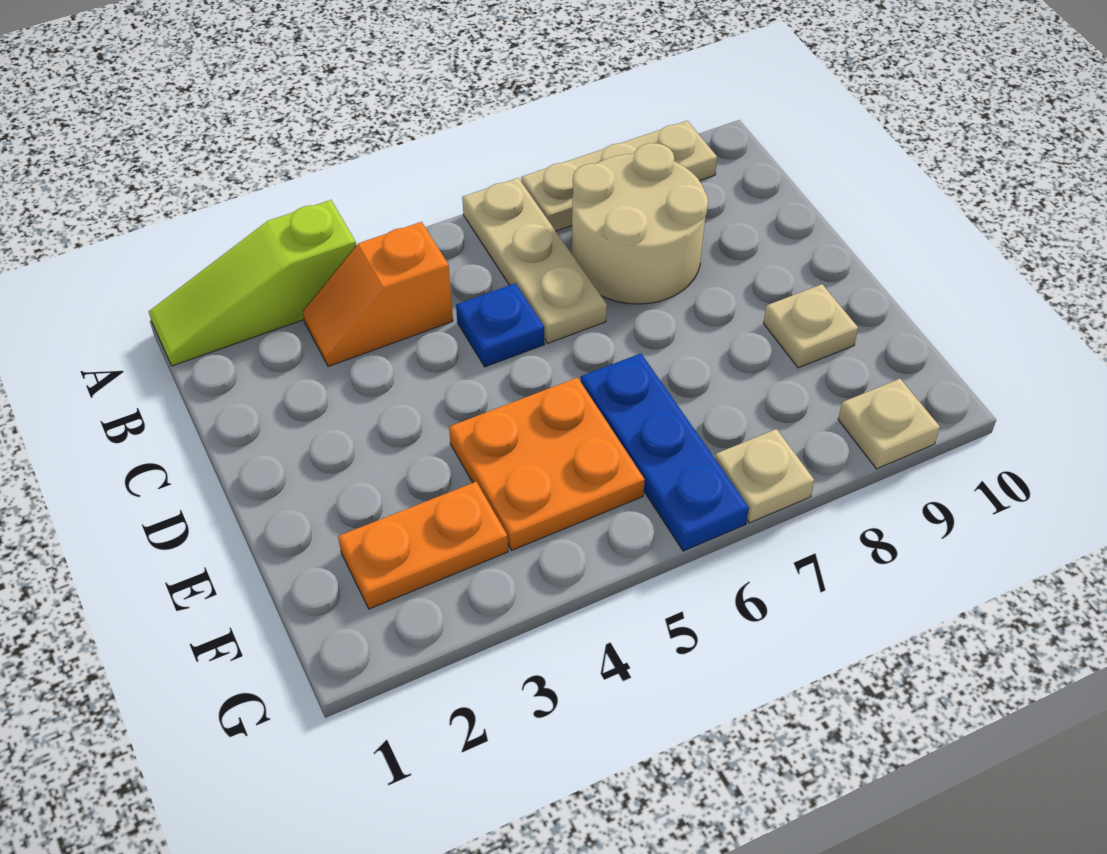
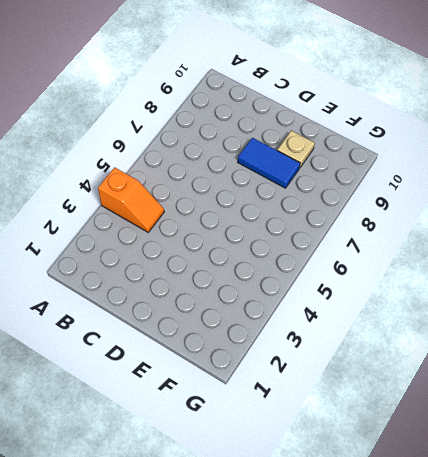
orange 1x2 slope [98,167,164,232] -> orange 1x2 slope turned to [303,222,453,366]
blue 1x2 tile [238,138,300,188] -> none
none -> lime 1x3 slope [149,200,356,366]
none -> tan 1x3 plate [462,178,607,344]
none -> tan 1x3 plate [521,121,717,231]

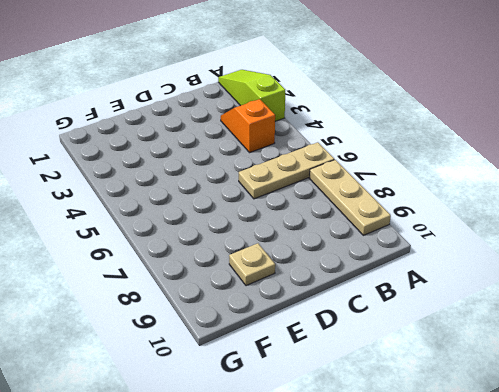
none -> tan 2x2 round brick [572,143,708,304]
none -> blue 1x1 plate [456,283,545,367]
none -> orange 2x2 plate [449,378,645,550]

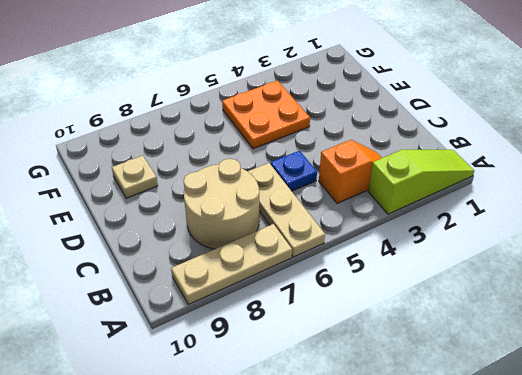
none -> blue 1x3 plate [581,353,749,551]
none -> orange 1x2 plate [338,482,508,609]
none -> tan 1x1 plate [715,429,814,523]

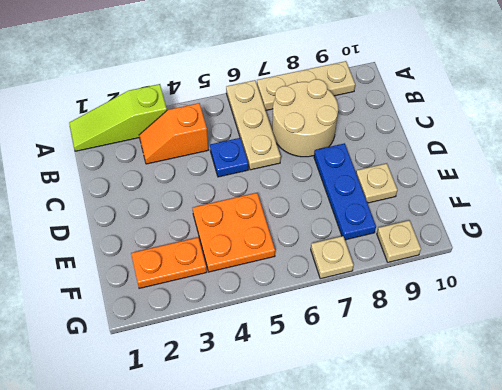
blue 1x3 plate [314,143,376,240] -> blue 1x3 plate moved to [581,353,749,551]

